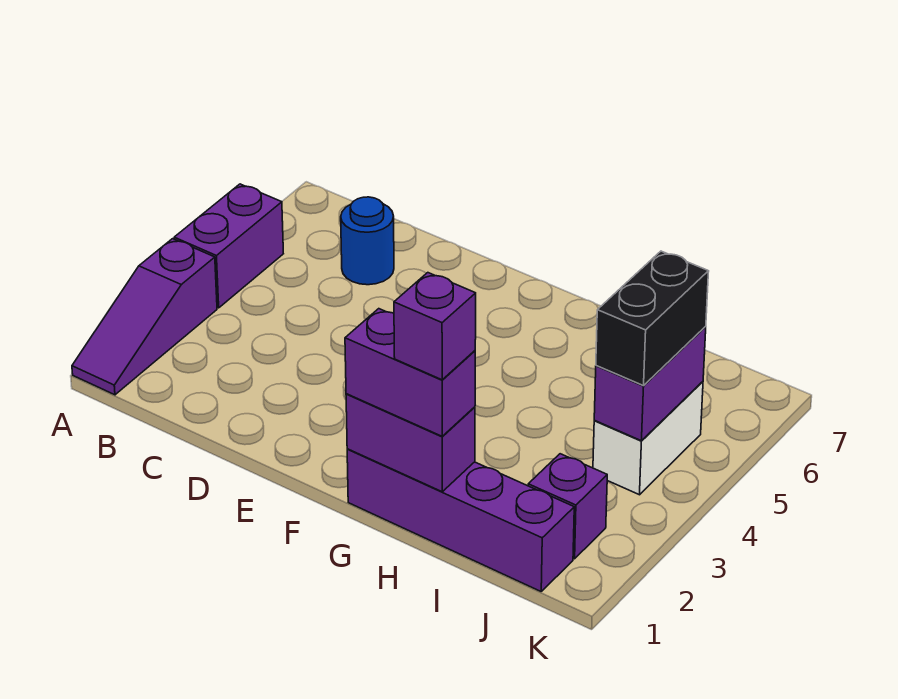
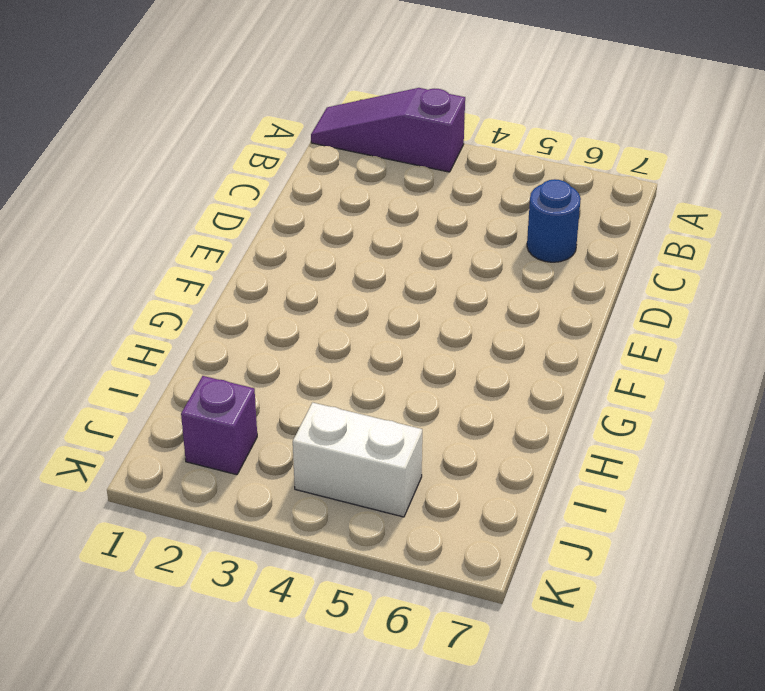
none -> purple 1x2 brick [174,184,283,308]
none -> purple 1x4 brick [347,449,574,591]

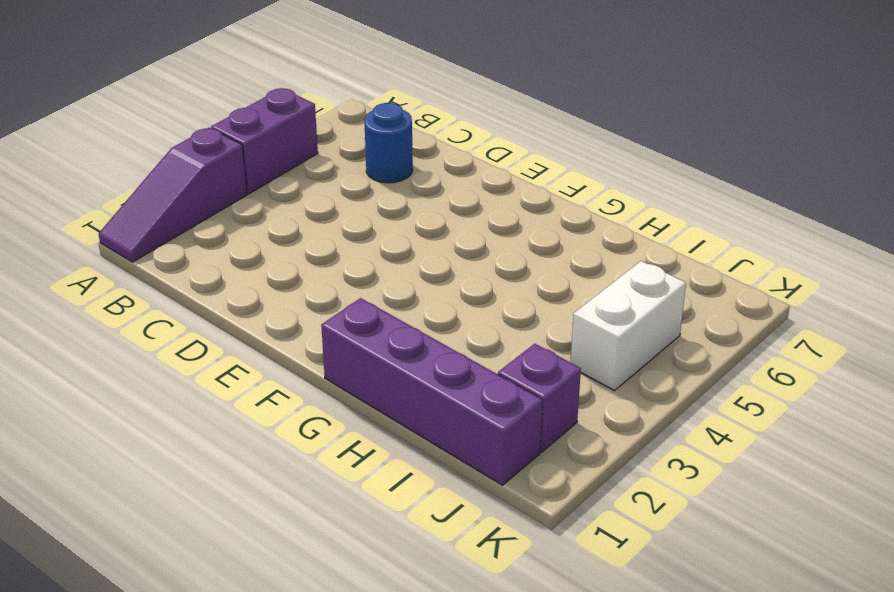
none -> purple 1x2 brick [346,394,475,492]
none -> purple 1x2 brick [594,326,706,441]

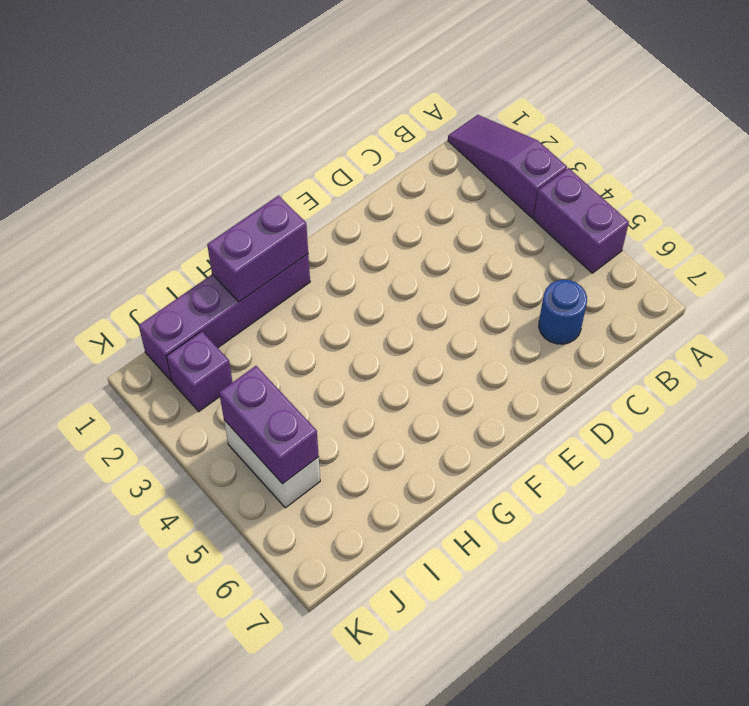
none -> purple 1x2 brick [345,309,475,436]
none -> black 1x2 brick [596,251,709,386]

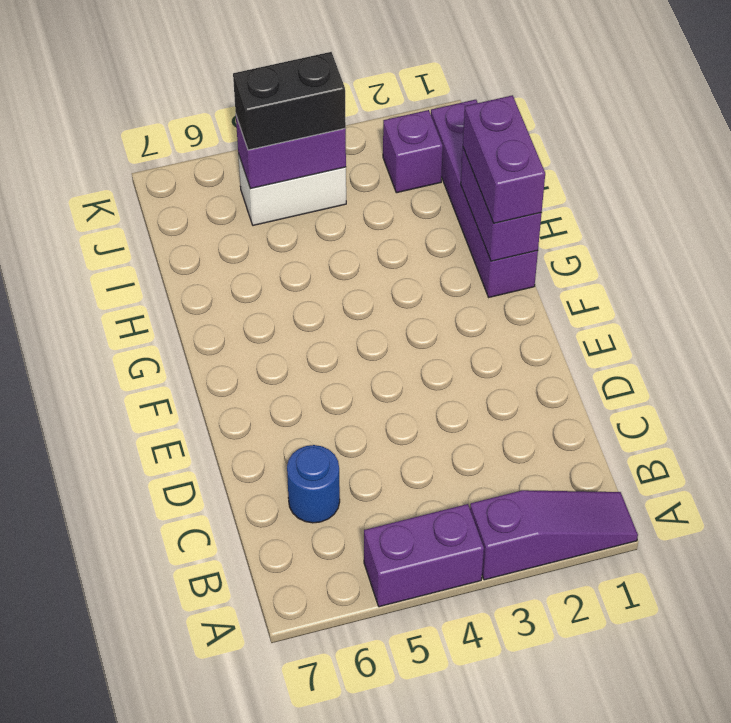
none -> purple 1x1 brick [394,273,476,380]

